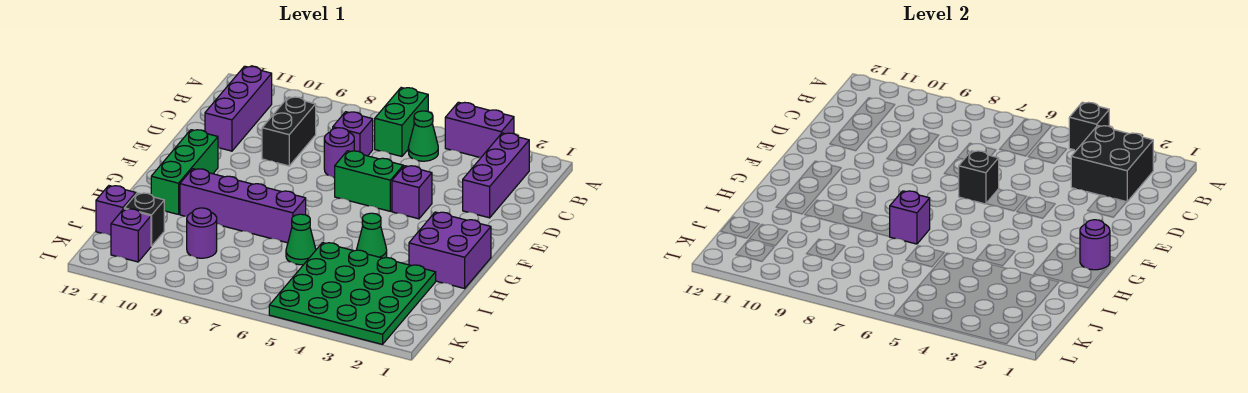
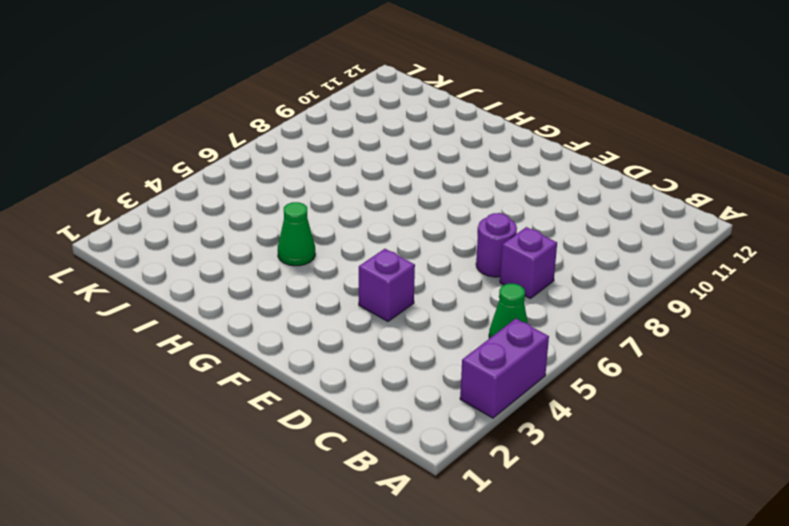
none -> green 1x2 brick [375,88,428,156]
none -> purple 1x3 brick [463,133,529,218]
none -> purple 1x3 brick [205,66,272,151]

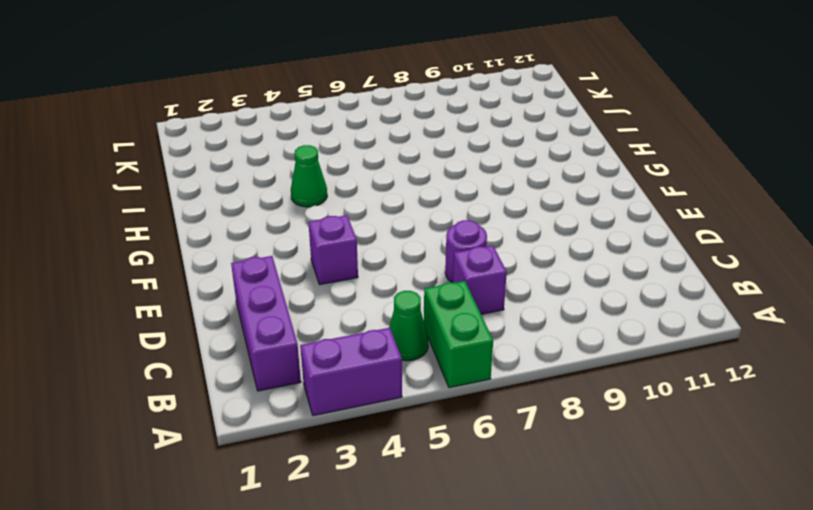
none -> purple 1x3 brick [205,66,272,151]
none -> black 1x2 brick [262,97,316,166]
none -> green 1x2 brick [335,151,403,211]

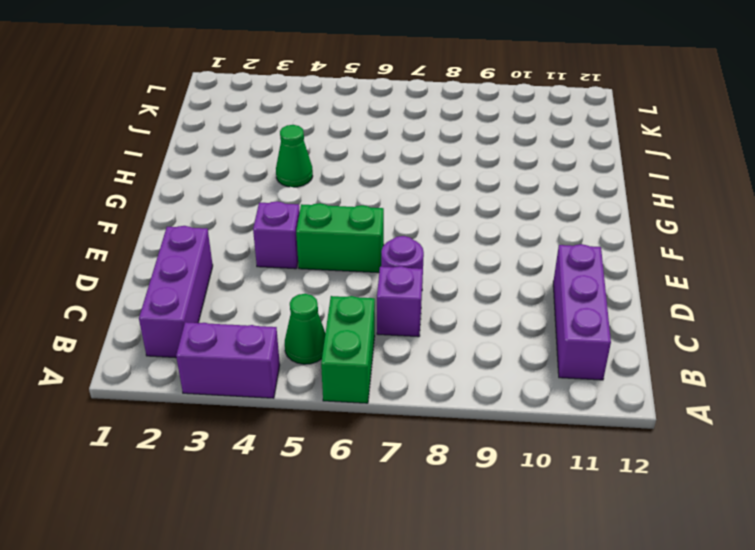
none -> black 1x2 brick [262,97,316,166]
none -> green 1x3 brick [151,130,218,214]
none -> purple 2x2 brick [409,212,491,288]

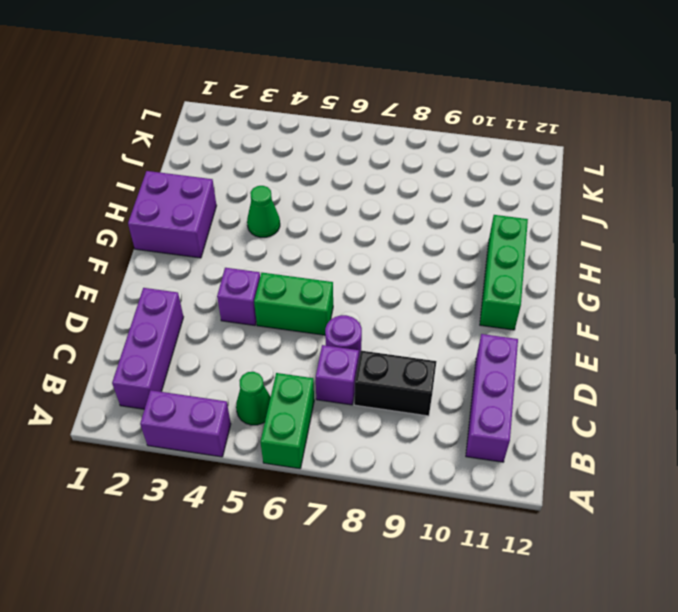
black 1x2 brick [354,351,437,416] -> black 1x2 brick turned to [262,97,316,166]
none -> purple 1x4 brick [180,169,306,243]
none -> green 4x4 plate [269,243,436,344]
none -> green 1x1 cone [286,214,316,265]

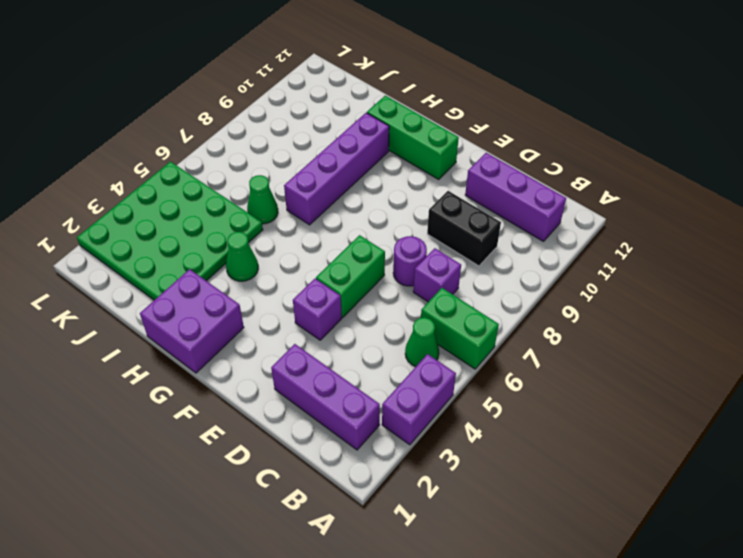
none -> purple 1x1 round brick [187,208,217,258]
none -> black 1x1 brick [124,193,164,246]
none -> purple 1x1 brick [96,186,136,236]

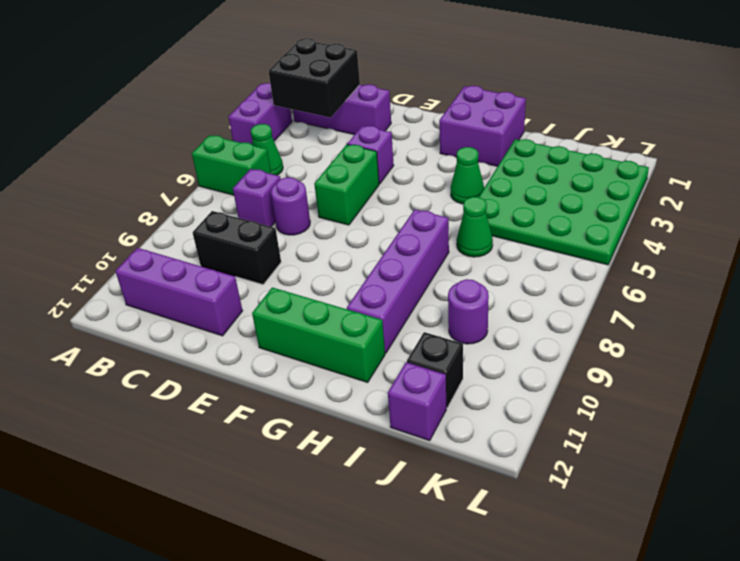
none -> purple 1x1 brick [111,209,151,262]
none -> black 1x1 brick [1069,102,1109,150]
none -> black 1x1 brick [959,151,999,204]

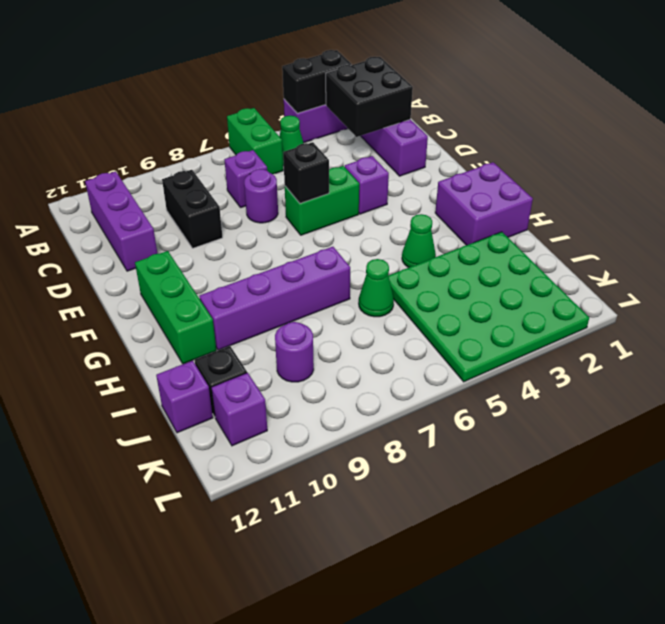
black 1x2 brick [282,50,352,113] -> black 1x1 brick [1069,102,1109,150]
none -> purple 1x1 round brick [1080,220,1110,270]
none -> purple 1x1 brick [890,191,930,244]

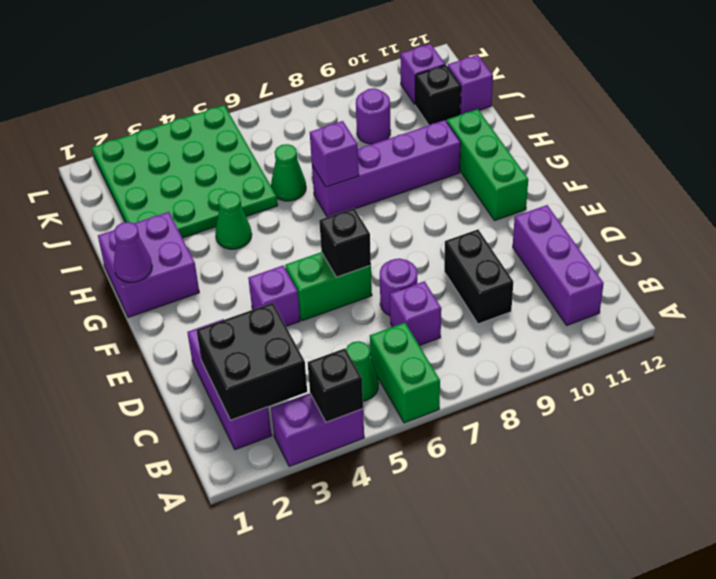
purple 1x1 cone [114,222,152,282] -> purple 1x1 round brick [1080,220,1110,270]

